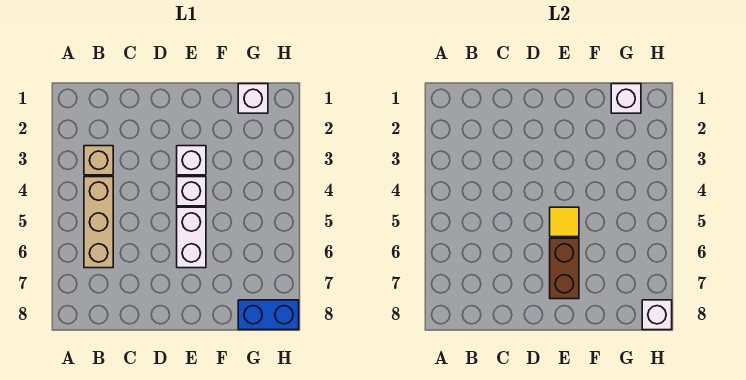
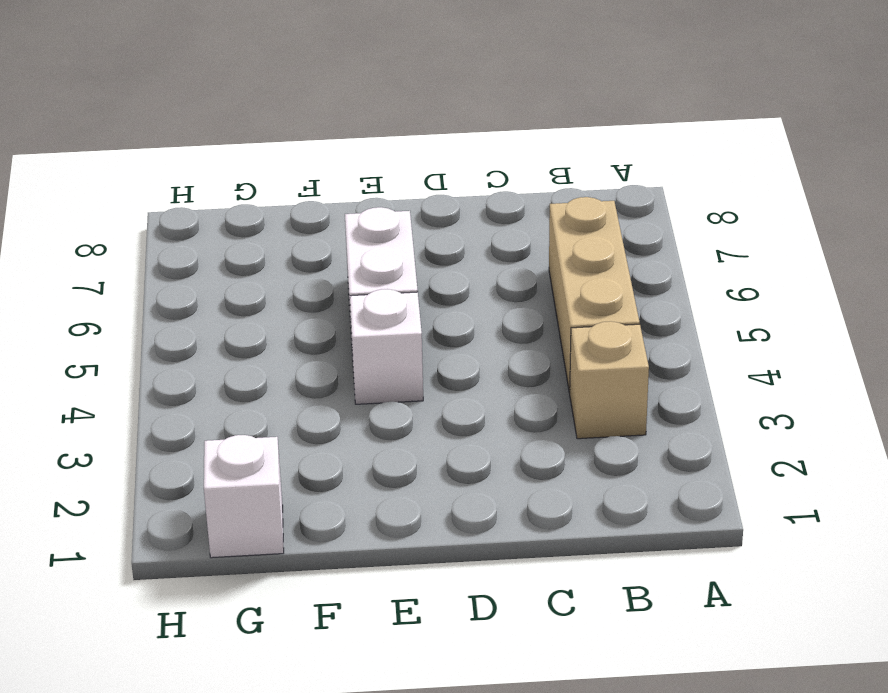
none -> white 1x1 brick [177,146,206,175]
none -> blue 1x2 brick [238,300,299,330]

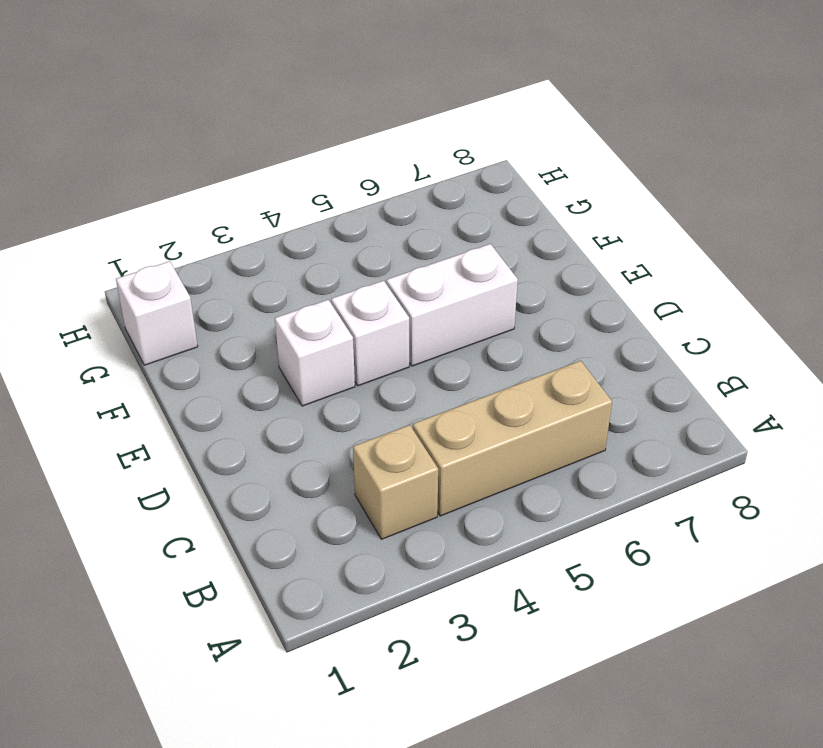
none -> blue 1x2 brick [238,300,299,330]
none -> yellow 1x1 tile [550,207,579,237]

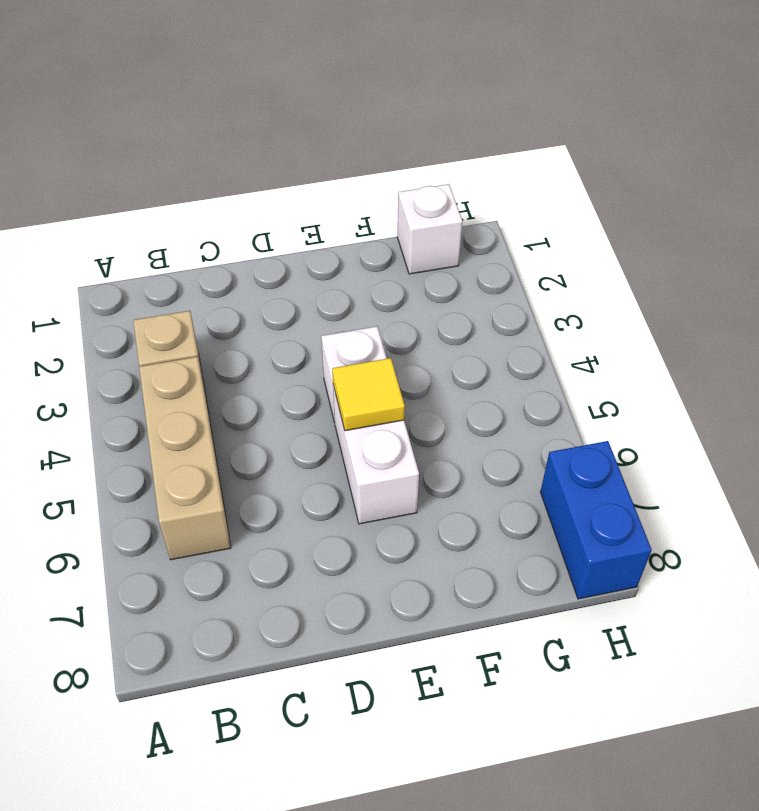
blue 1x2 brick [541,441,652,599] -> blue 1x2 brick turned to [238,300,299,330]
none -> white 1x1 brick [177,146,206,175]
none -> brown 1x2 brick [550,238,579,299]

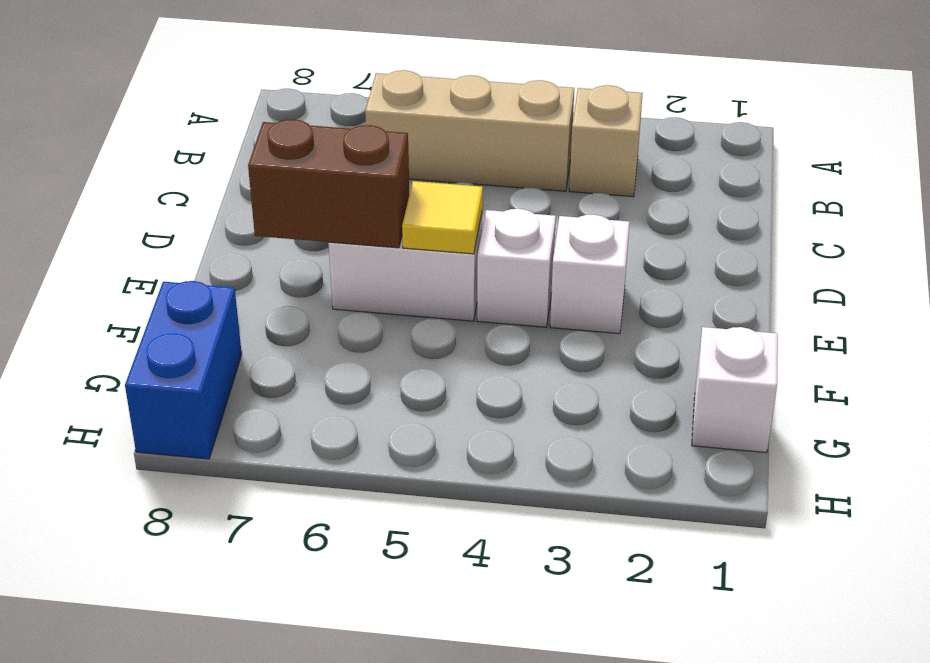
none -> white 1x1 brick [611,84,641,113]
none -> white 1x1 brick [642,300,672,330]

